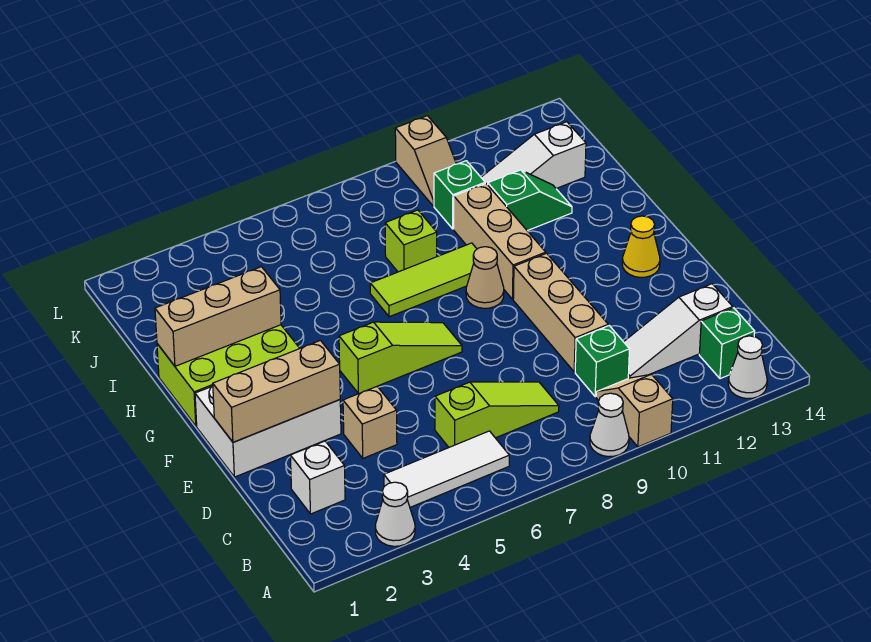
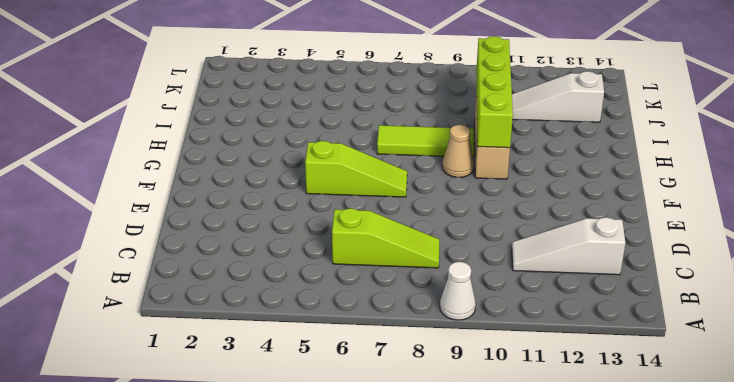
lime 1x4 brick [476,36,513,148] -> none
none -> white 1x1 cone [375,482,415,546]
none -> tan 1x2 slope [596,374,673,447]
none -> white 1x1 cone [728,336,767,399]

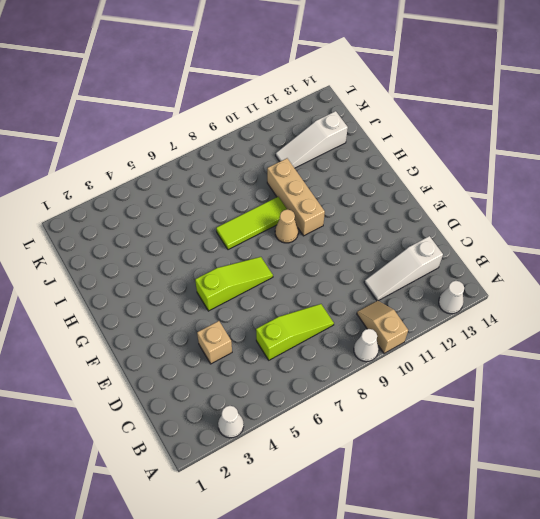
none -> white 1x3 tile [384,431,509,507]
none -> green 1x1 brick [699,308,755,379]
none -> white 1x1 brick [290,441,345,514]

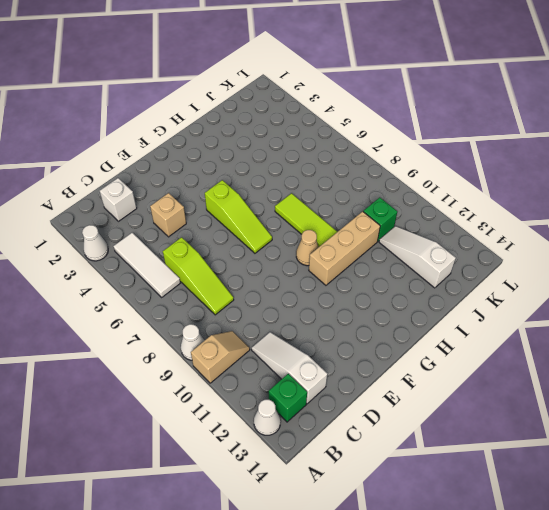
none -> green 1x1 brick [575,326,629,397]
none -> tan 1x3 brick [513,253,608,372]
none -> white 2x3 brick [195,386,341,477]

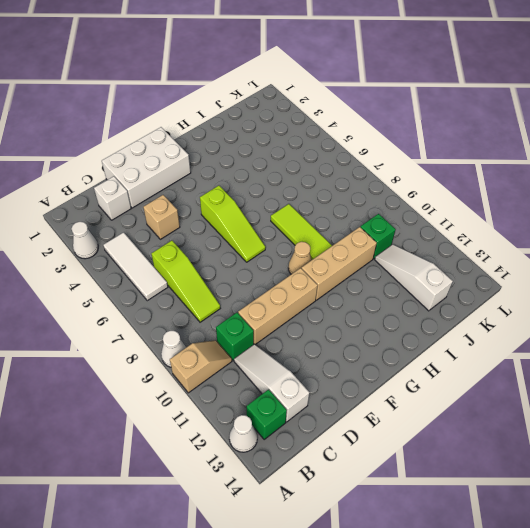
white 2x3 brick [102,127,191,208] -> white 2x3 brick turned to [195,386,341,477]
none -> yellow 1x1 cone [622,216,660,277]
none -> lime 2x3 brick [157,325,300,426]
none -> lime 1x1 brick [385,210,437,272]

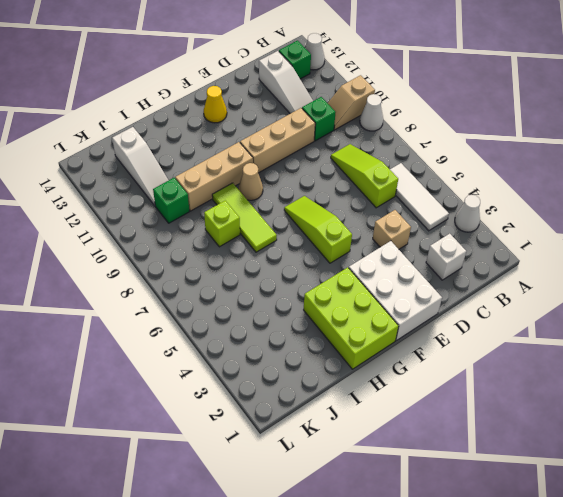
none -> green 1x2 slope [488,170,572,231]
none -> tan 1x2 slope [395,116,456,206]
none -> tan 1x3 brick [213,340,340,442]

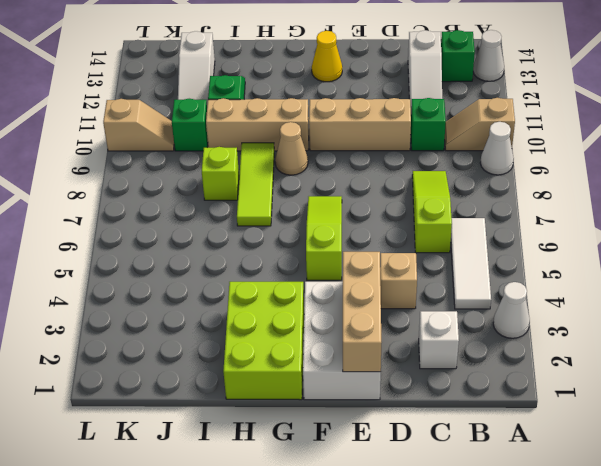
none -> tan 1x3 brick [155,267,281,366]

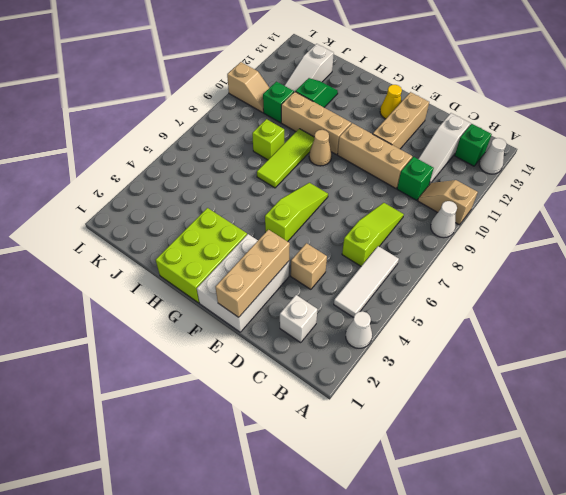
tan 1x3 brick [373,92,429,149] -> tan 1x3 brick moved to [155,267,281,366]

